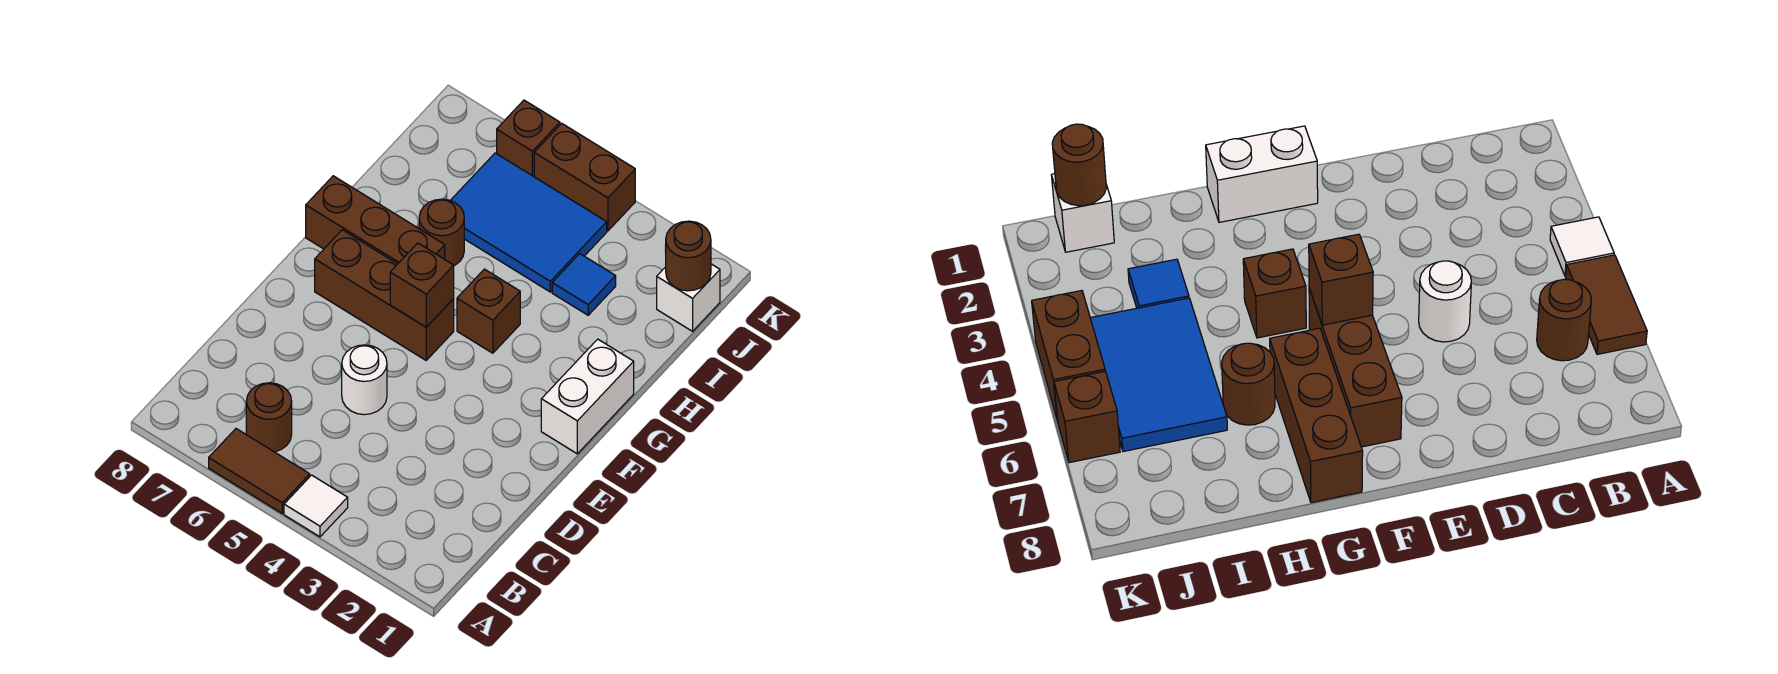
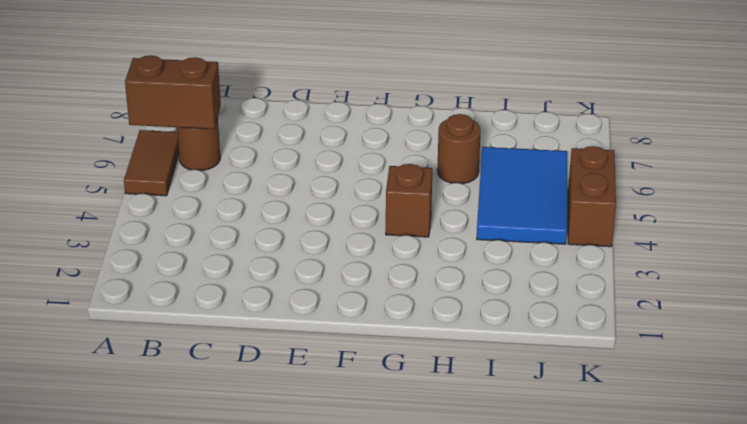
brown 1x2 brick [125,55,221,129] -> none
none -> white 1x1 tile [284,475,348,537]
none -> white 1x1 round brick [342,345,387,415]
none -> white 1x2 brick [541,339,634,454]

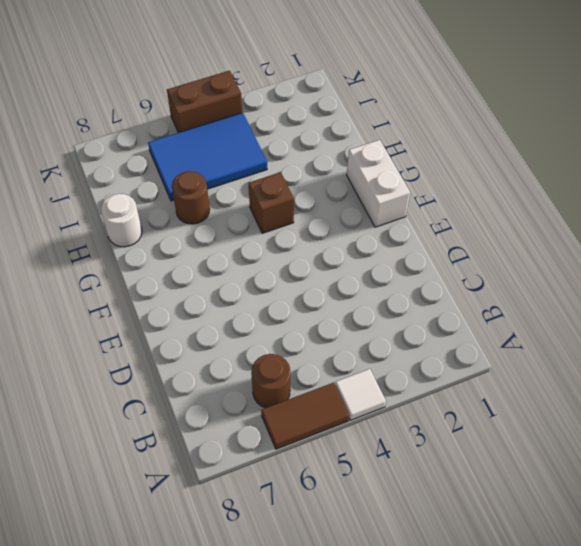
white 1x1 round brick [101,194,142,247] -> white 1x1 round brick moved to [342,345,387,415]
none -> brown 1x3 brick [315,230,454,360]
none -> brown 1x3 brick [306,176,445,264]
none -> blue 1x1 tile [552,254,616,315]

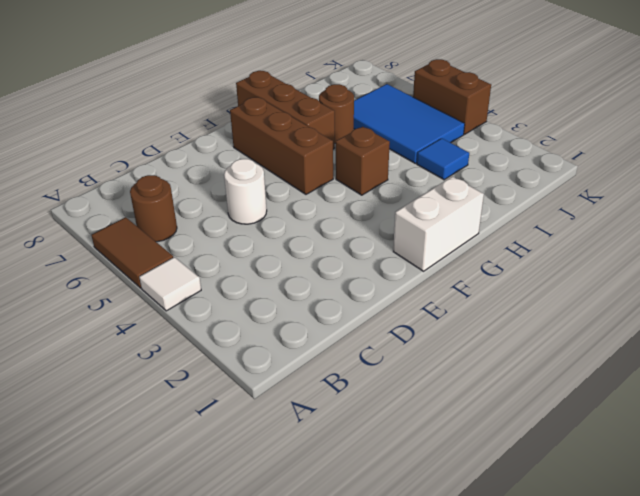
none -> white 1x1 brick [657,264,720,331]
none -> brown 1x1 brick [497,100,560,177]
none -> brown 1x1 brick [390,243,454,327]

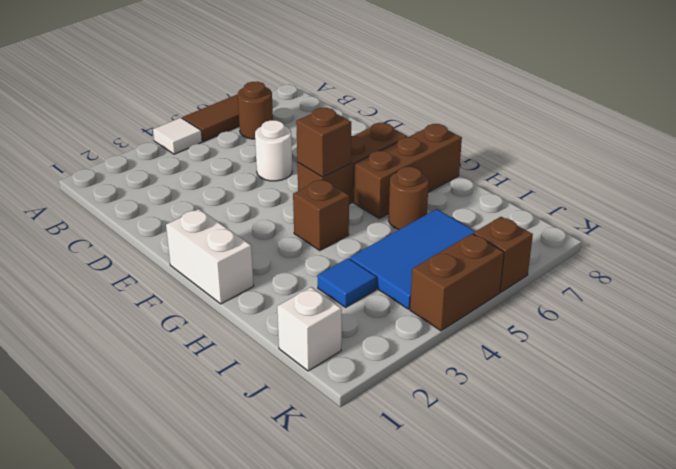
none -> brown 1x1 round brick [666,221,711,291]

